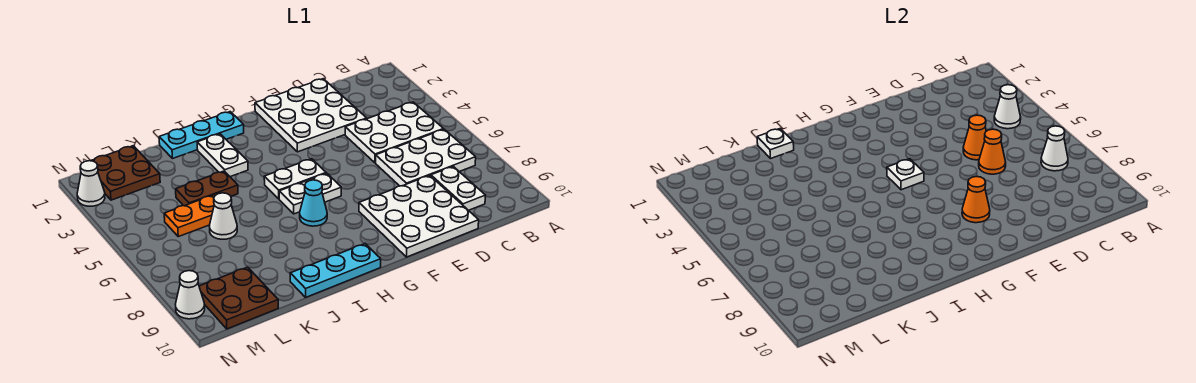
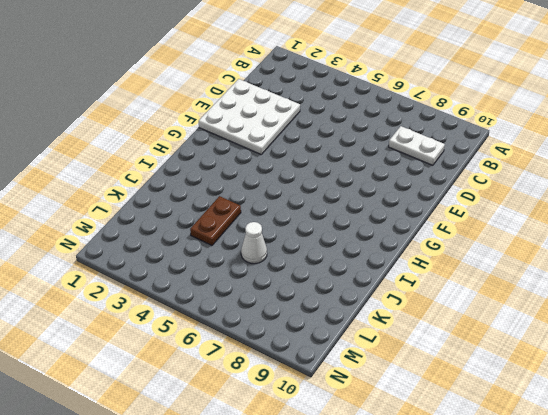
none -> white 2x3 plate [345,102,444,163]
none -> white 2x3 plate [376,129,476,186]
none -> white 3x3 plate [359,175,479,257]

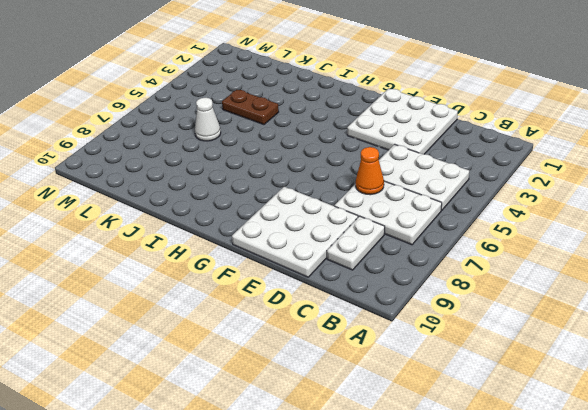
none -> white 1x2 plate [264,159,326,199]
none -> white 1x2 plate [279,173,341,214]
none -> cyan 1x3 plate [159,112,244,159]

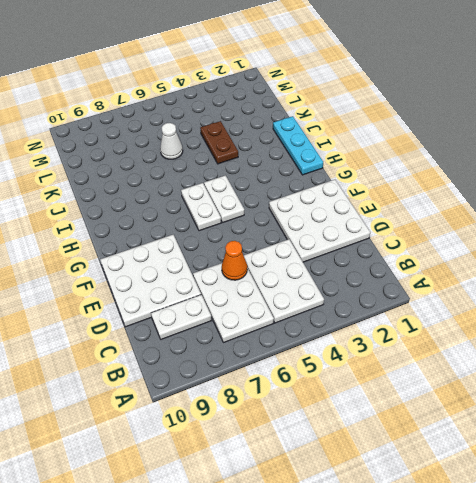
none -> cyan 1x1 cone [300,180,327,226]
none -> cyan 1x3 plate [290,244,381,297]
none -> white 1x2 plate [197,134,248,177]

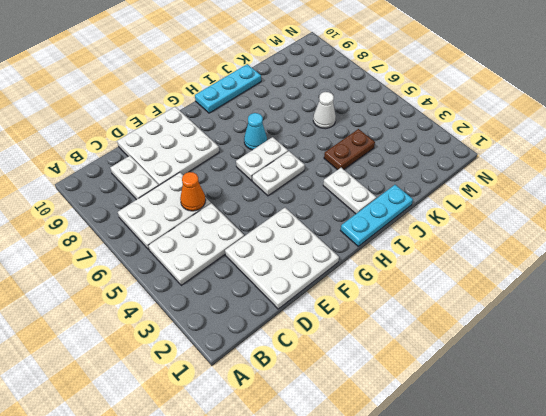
none -> orange 1x2 plate [164,195,215,237]
none -> brown 2x2 plate [91,146,160,200]
none -> brown 2x2 plate [199,267,278,329]

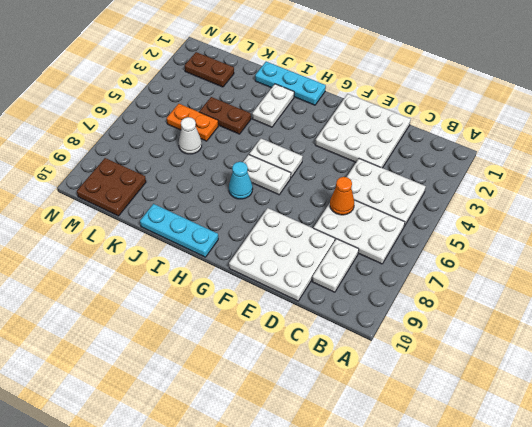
brown 1x2 plate [185,52,234,87] -> brown 2x2 plate [91,146,160,200]
none -> white 1x1 cone [77,161,105,206]
none -> white 1x1 cone [176,271,205,319]
none -> white 1x1 cone [994,85,1021,129]

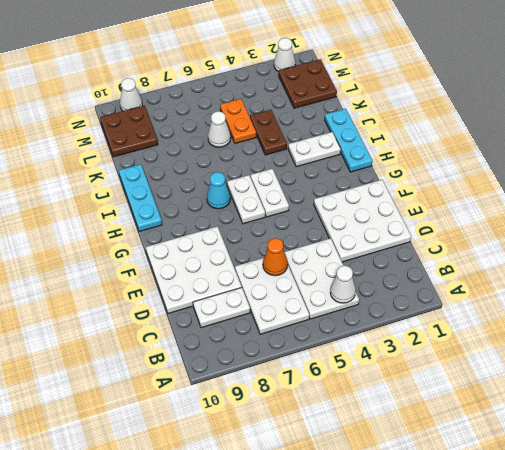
none -> white 1x1 cone [1041,126,1068,171]
none -> orange 1x1 cone [963,115,986,160]
none -> orange 1x1 cone [962,177,990,223]

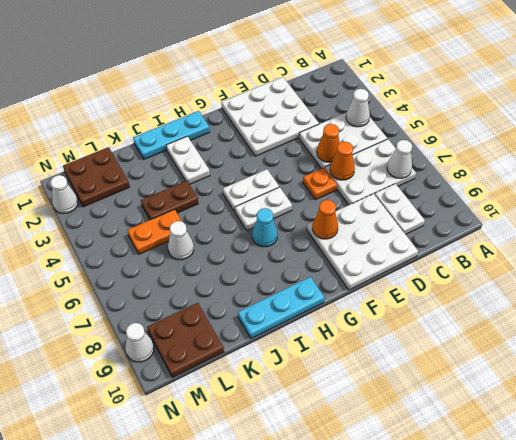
orange 1x1 plate [303,168,337,200] -> none
none -> white 1x1 plate [887,159,924,190]
none -> white 1x1 plate [757,128,794,159]

